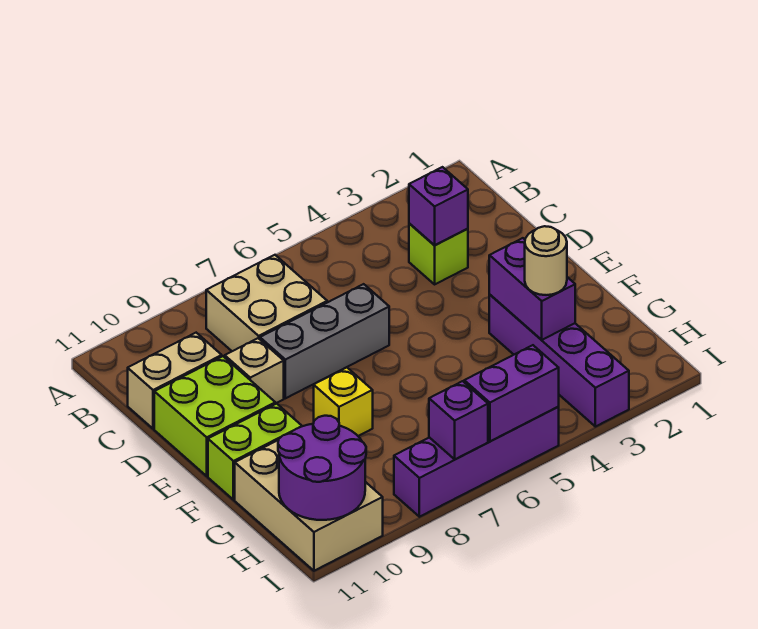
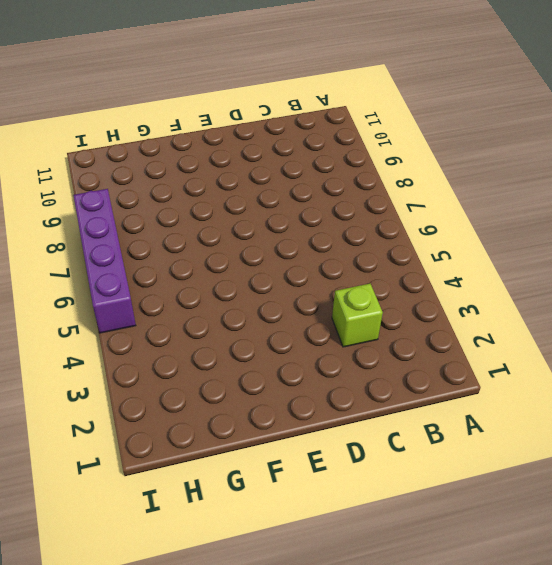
none -> tan 2x2 brick [206,255,327,351]
none -> tan 1x2 brick [128,333,222,429]
none -> grey 1x3 brick [260,284,389,398]

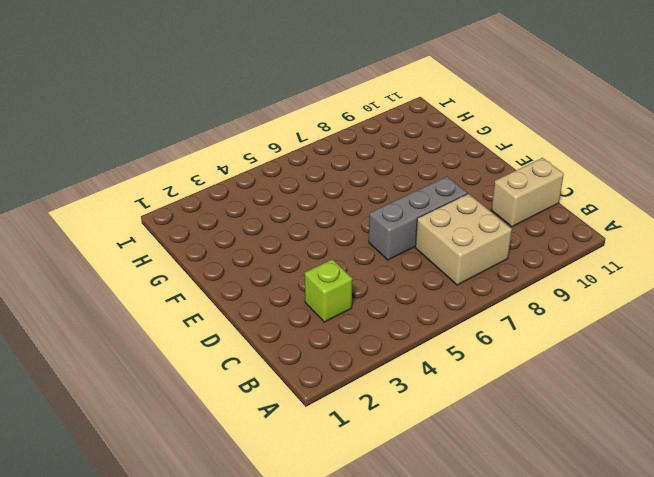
none -> tan 1x1 brick [225,338,284,404]
none -> lime 2x2 brick [154,356,275,476]
none -> purple 1x4 brick [489,295,629,427]

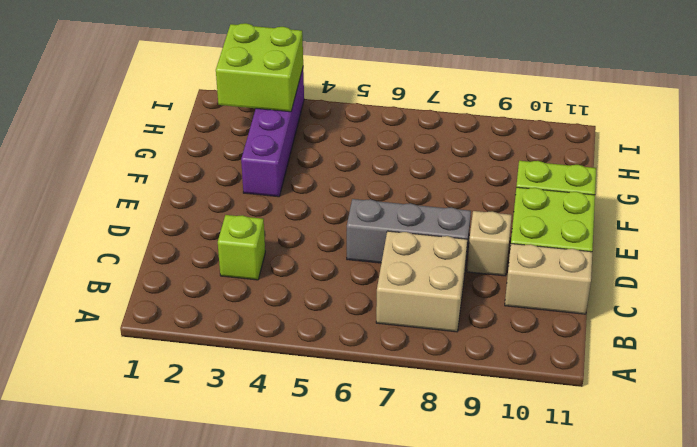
lime 2x2 brick [216,23,303,112] -> none
none -> yellow 1x1 brick [314,367,373,436]
none -> tan 2x3 brick [235,440,383,571]
none -> purple 1x4 brick [394,407,559,517]

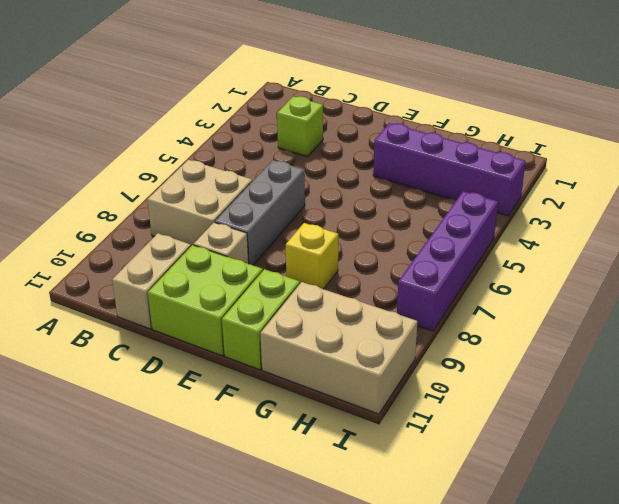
none -> purple 1x1 brick [409,167,468,245]
none -> purple 1x2 brick [489,238,575,340]
none -> purple 2x2 round brick [278,416,366,520]

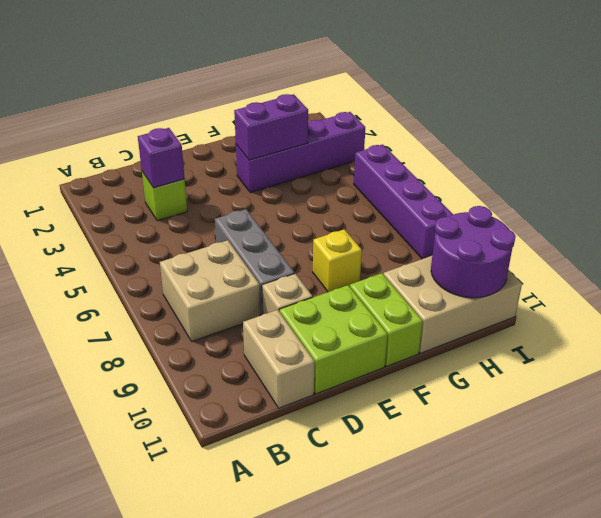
none -> purple 1x2 brick [464,345,559,441]
none -> purple 1x1 brick [429,381,488,459]
none -> tan 1x1 round brick [525,226,567,295]

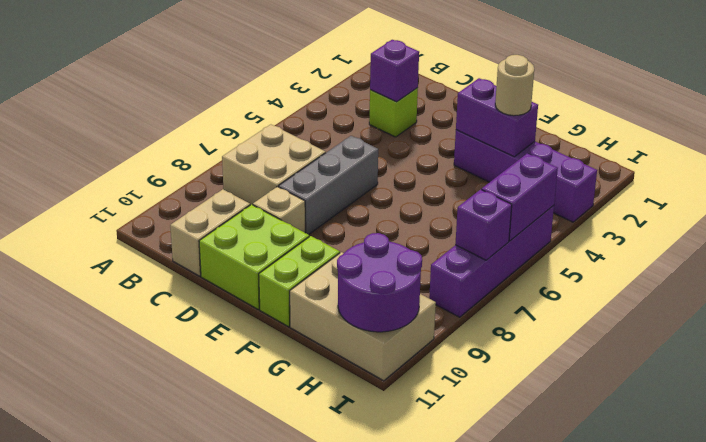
none -> yellow 1x1 brick [314,367,373,436]

